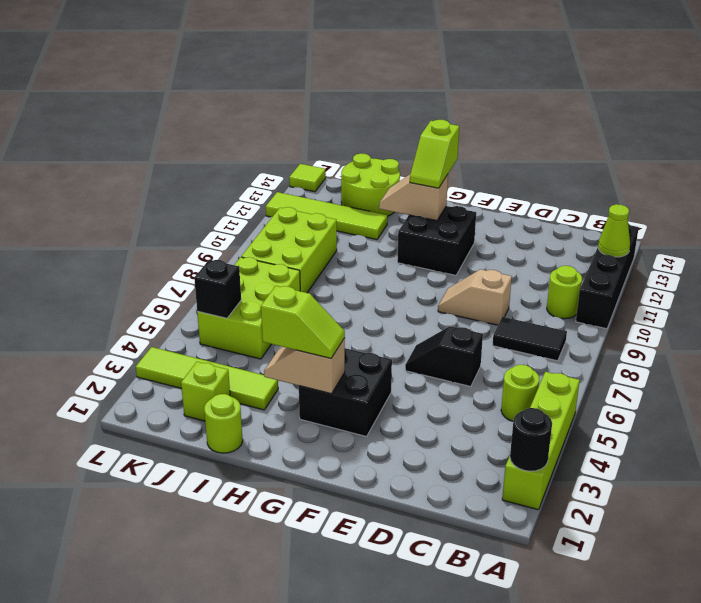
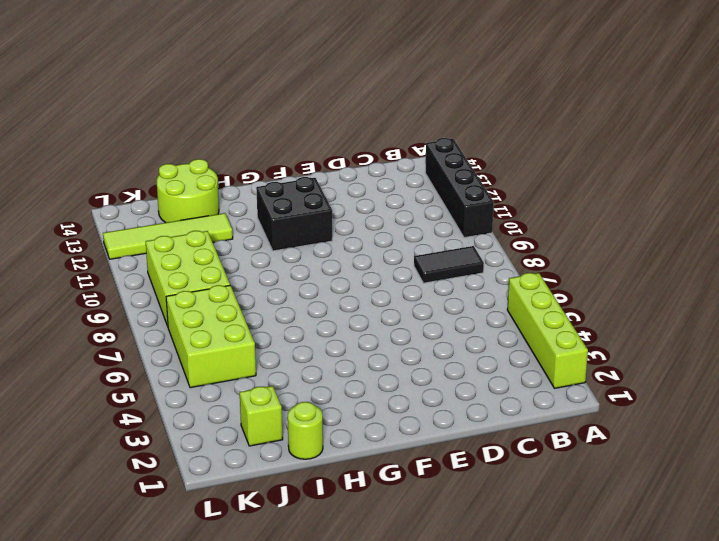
none -> lime 1x1 round brick [501,365,540,421]
none -> lime 1x1 round brick [547,266,582,319]
none -> black 1x2 slope [405,326,483,387]

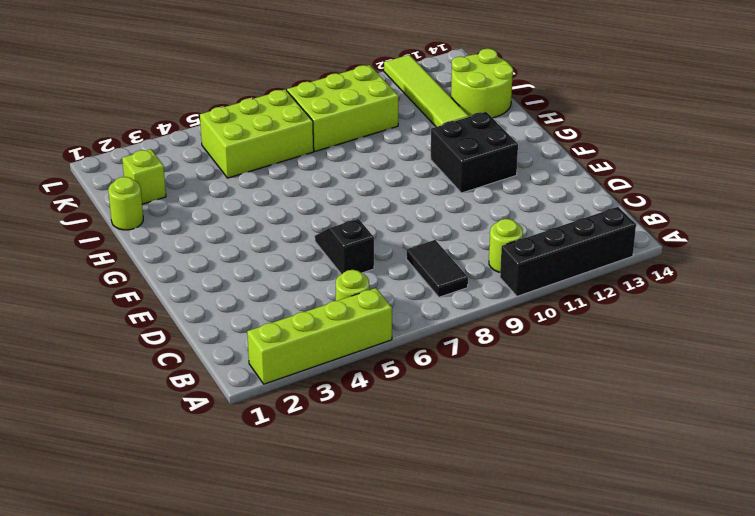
none -> tan 1x2 slope [438,269,512,325]
none -> black 2x2 brick [299,348,392,437]
none -> lime 1x4 tile [136,347,278,410]

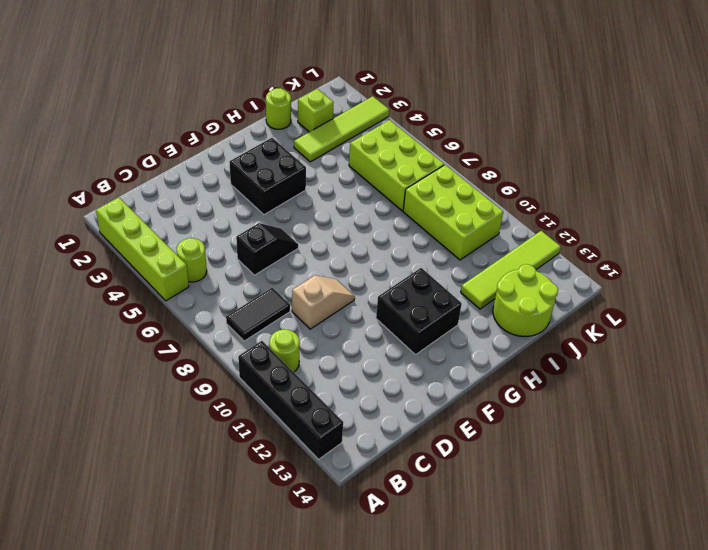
none -> lime 1x1 tile [289,164,326,192]
none -> black 1x1 round brick [510,408,552,471]
none -> lime 1x1 cone [598,204,630,257]

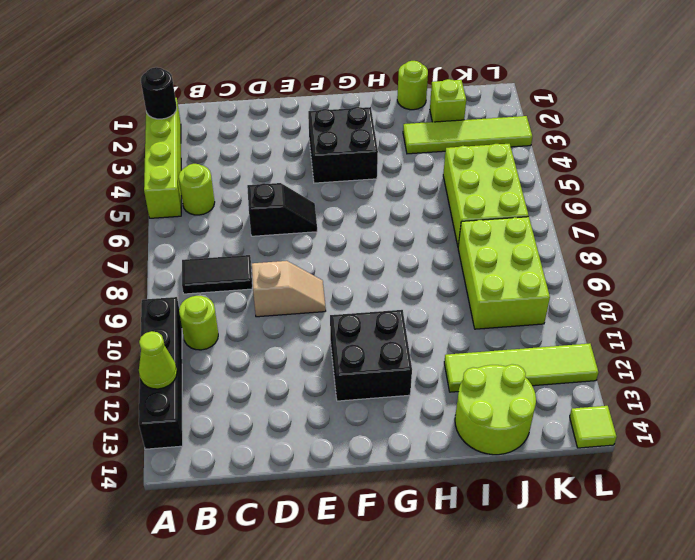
none -> tan 1x2 slope [264,338,345,394]
none -> tan 1x2 slope [379,174,448,221]
none -> black 1x1 brick [194,260,241,318]

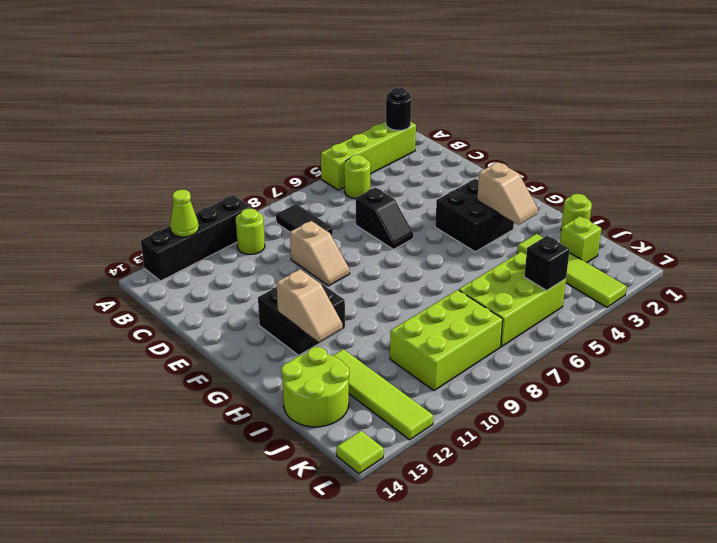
none -> lime 1x2 slope [261,286,345,358]
none -> lime 1x2 slope [410,120,459,188]

